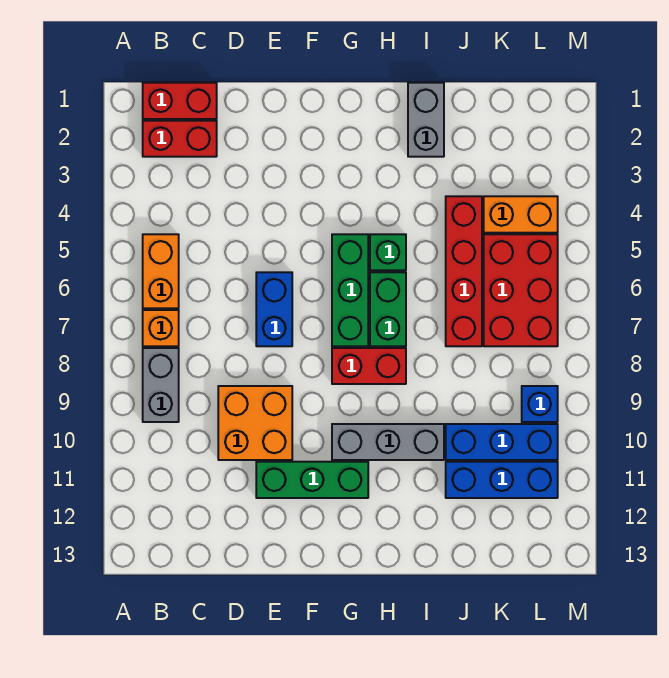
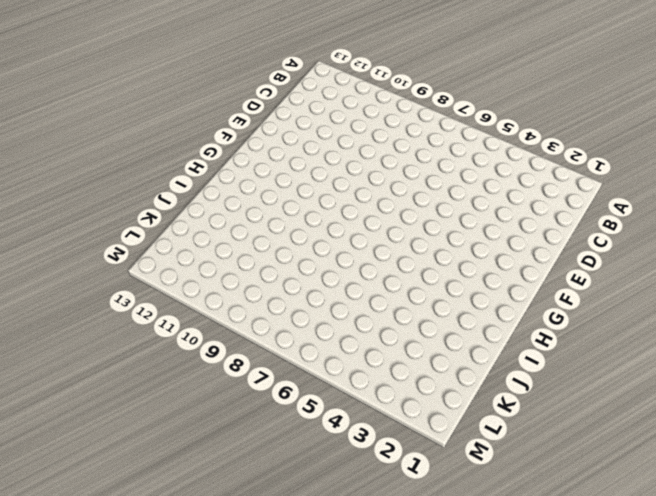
none -> red 1x2 brick [143,83,217,119]
none -> red 1x2 brick [143,121,217,157]
none -> orange 1x2 brick [143,234,179,308]

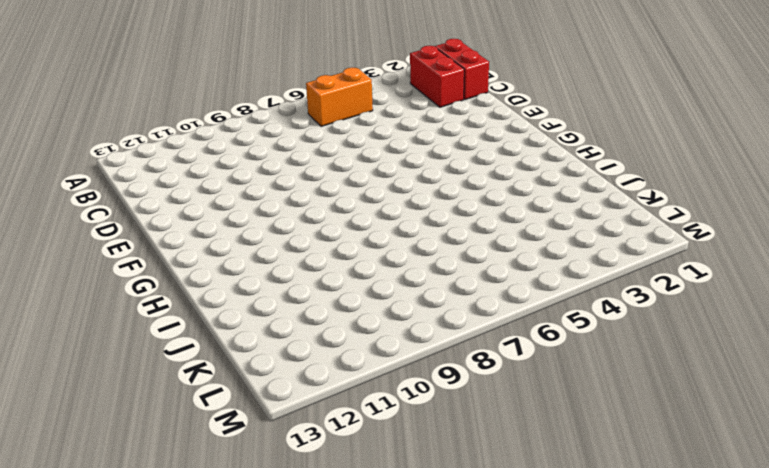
none -> orange 1x1 brick [143,310,179,346]
none -> grey 1x2 brick [143,348,179,422]
none -> orange 2x2 brick [218,386,292,460]

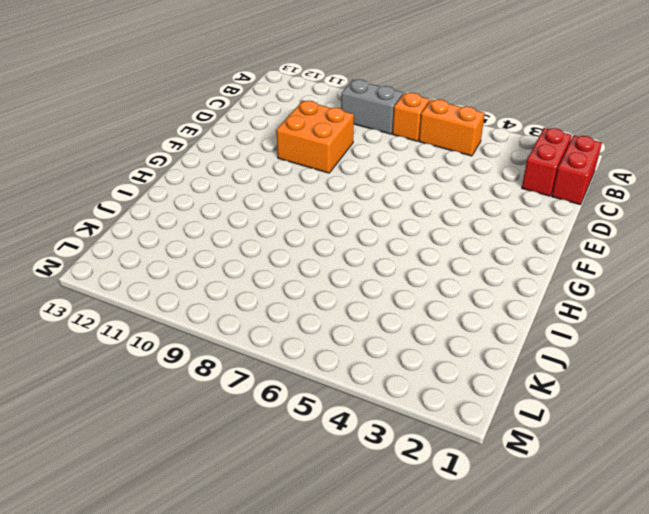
none -> blue 1x2 brick [256,272,292,346]
none -> green 1x3 brick [256,462,368,498]
none -> green 1x3 brick [332,234,368,346]

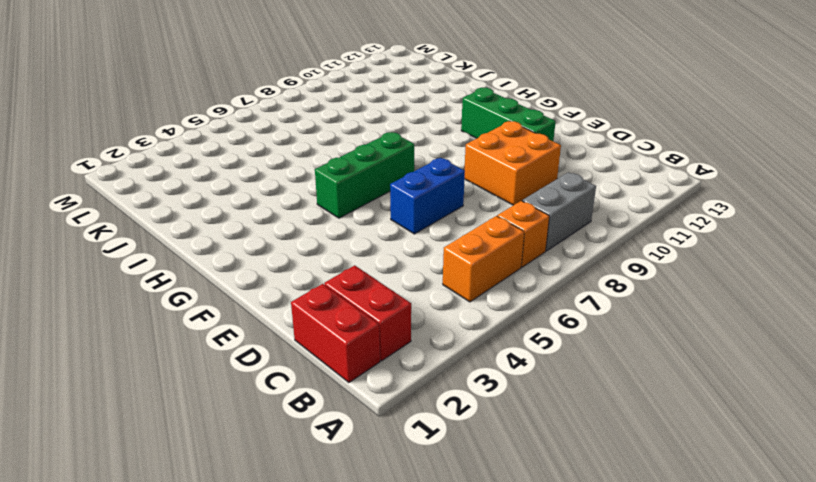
none -> red 1x2 brick [332,348,406,384]
none -> grey 1x3 brick [332,424,444,460]
none -> green 1x1 brick [370,234,406,270]

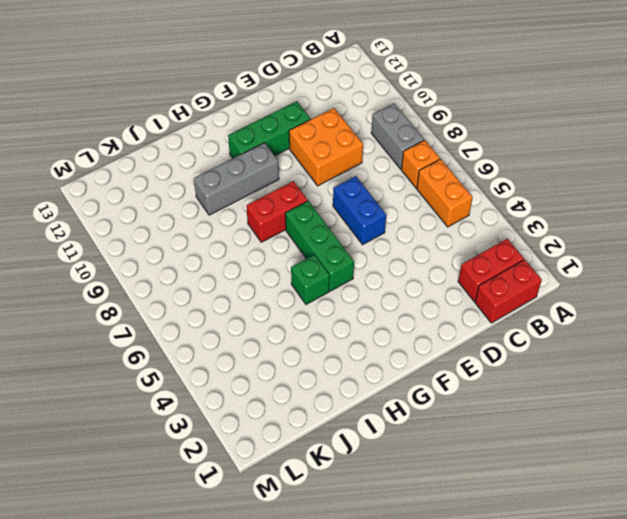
none -> green 1x2 brick [370,272,406,346]
none -> grey 1x2 brick [408,83,444,157]
none -> red 1x4 brick [446,196,482,346]

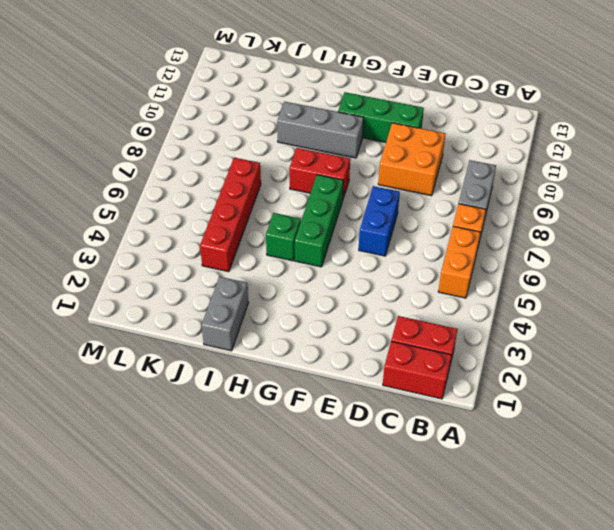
none -> green 1x2 brick [370,272,406,346]
none -> blue 1x3 brick [446,424,558,460]
none -> blue 1x3 brick [446,462,558,498]

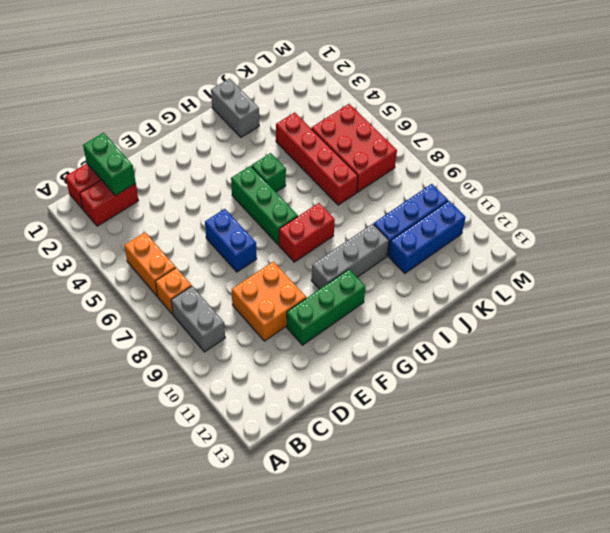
green 1x2 brick [83,133,136,196] -> green 1x2 brick moved to [370,272,406,346]
none -> orange 1x2 brick [484,196,558,233]
none -> blue 1x1 brick [522,386,558,422]

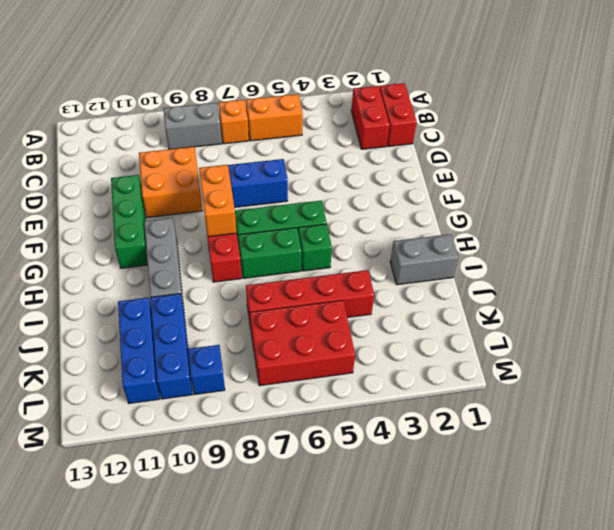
orange 1x2 brick [199,165,237,237] -> orange 1x2 brick moved to [484,196,558,233]

